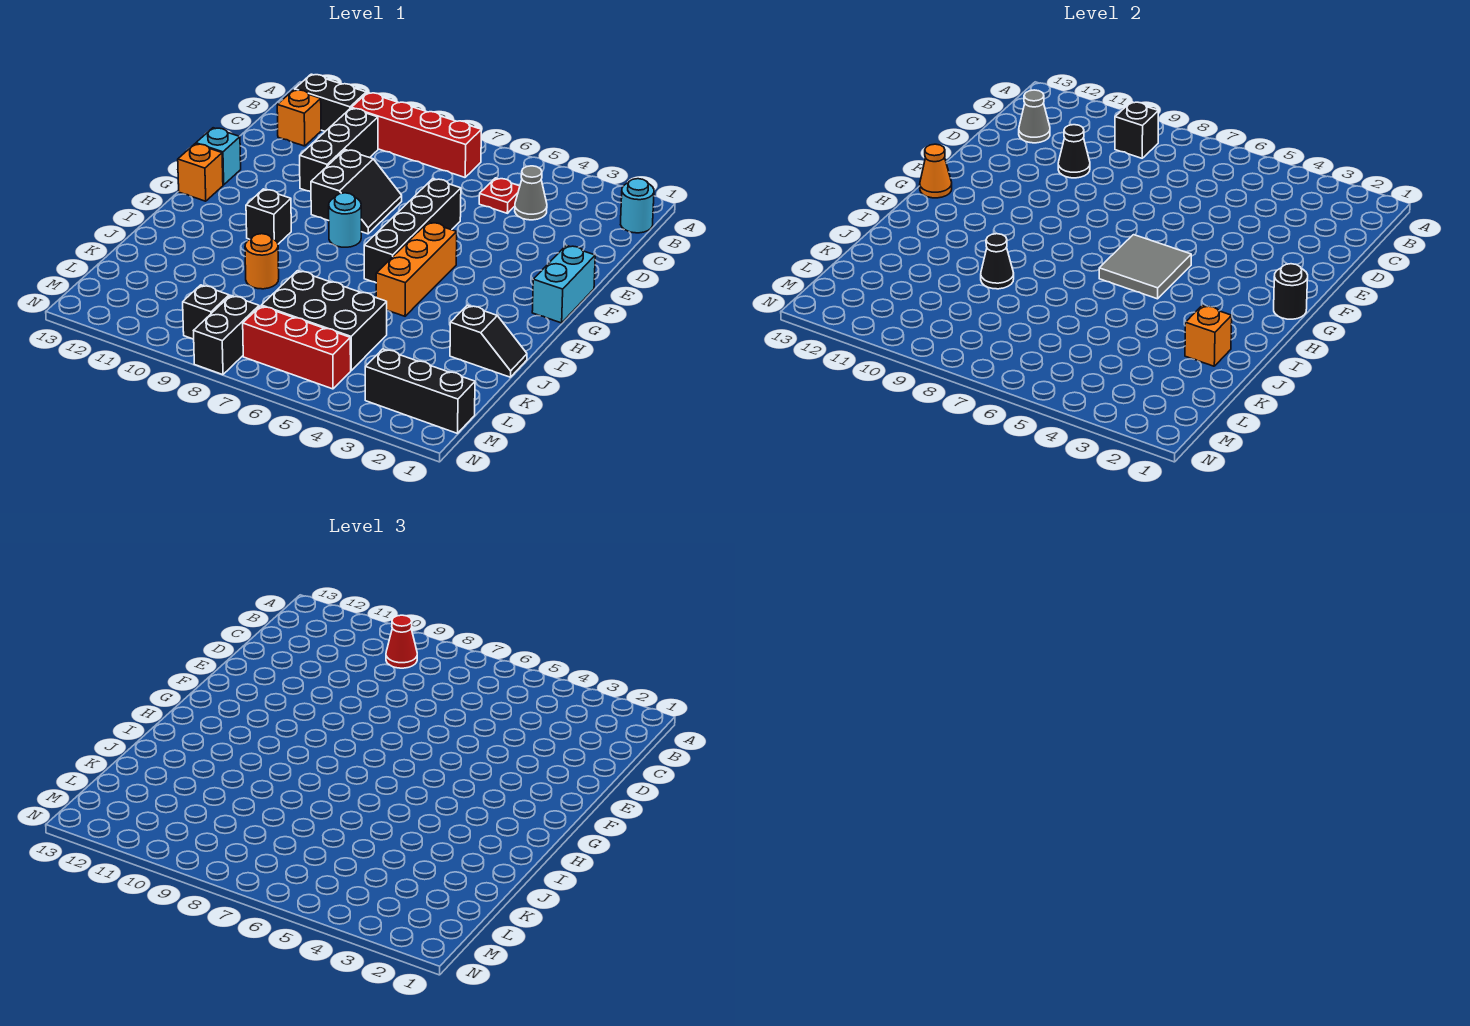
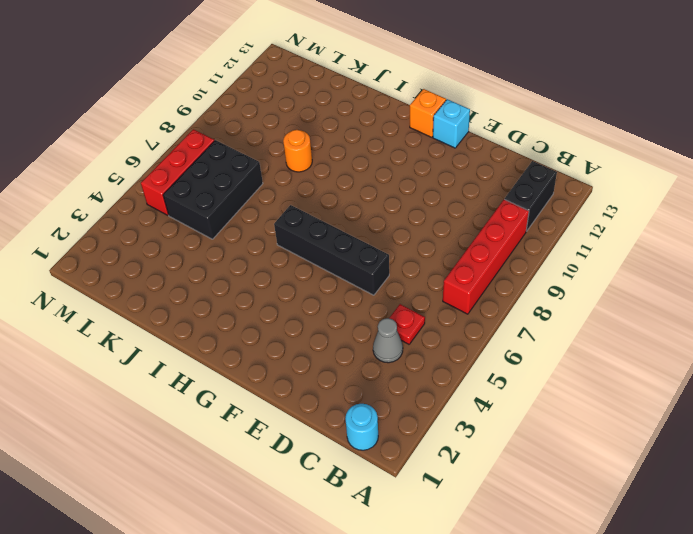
none -> black 1x3 brick [300,108,378,192]
none -> orange 1x1 brick [277,90,321,146]
none -> black 2x2 slope [311,150,402,234]
none -> cyan 1x2 brick [532,245,595,323]

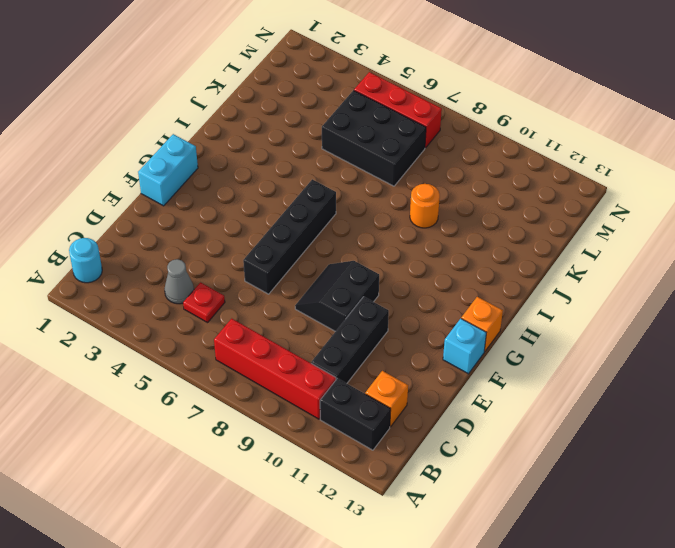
none -> orange 1x3 brick [376,222,457,316]
none -> cyan 1x1 round brick [329,193,361,247]
none -> black 1x1 brick [246,189,291,244]
none -> black 1x2 slope [450,305,527,377]

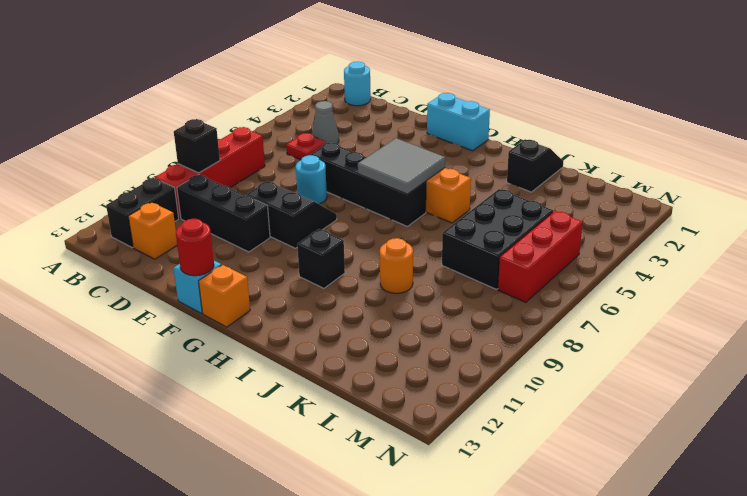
cyan 1x1 round brick [296,155,327,204] -> cyan 1x1 round brick moved to [329,193,361,247]
red 1x1 round brick [176,219,214,276] -> none
none -> black 1x3 brick [365,349,475,433]
none -> black 1x2 brick [194,295,259,375]
none -> black 1x1 brick [183,285,229,339]
none -> grey 1x1 cone [1019,90,1050,143]

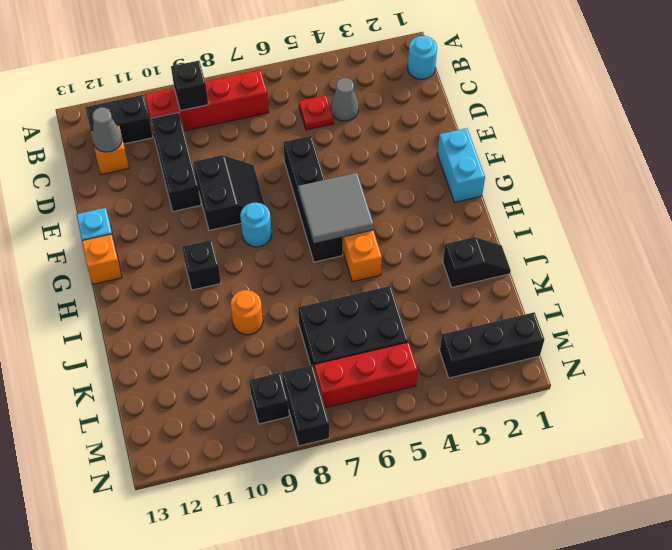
none -> black 1x1 cone [1058,125,1090,178]
none -> black 1x1 round brick [1274,264,1308,319]
none -> orange 1x1 cone [920,144,952,198]
none -> orange 1x1 brick [1185,305,1232,366]

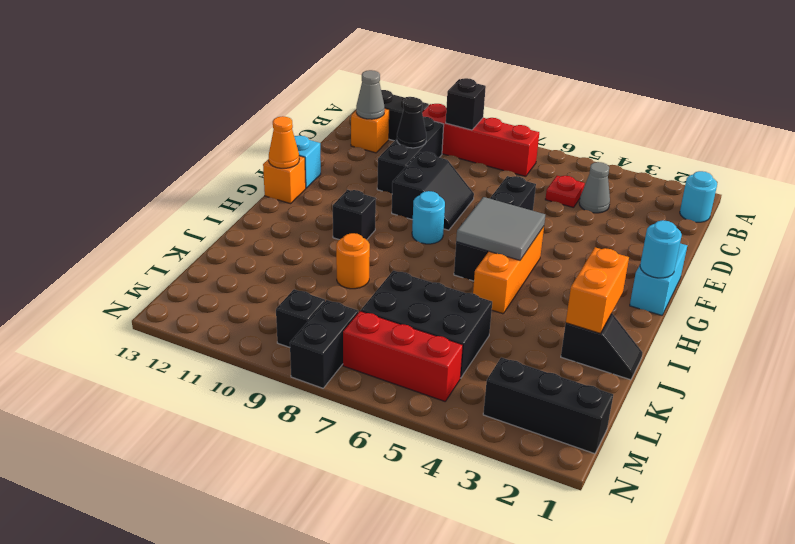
cyan 1x1 round brick [640,220,682,278] -> black 1x1 round brick [1274,264,1308,319]
orange 1x2 brick [566,247,629,333] -> orange 1x1 brick [1185,305,1232,366]
none -> black 1x1 cone [981,234,1014,289]
none -> red 1x1 cone [386,615,417,668]

